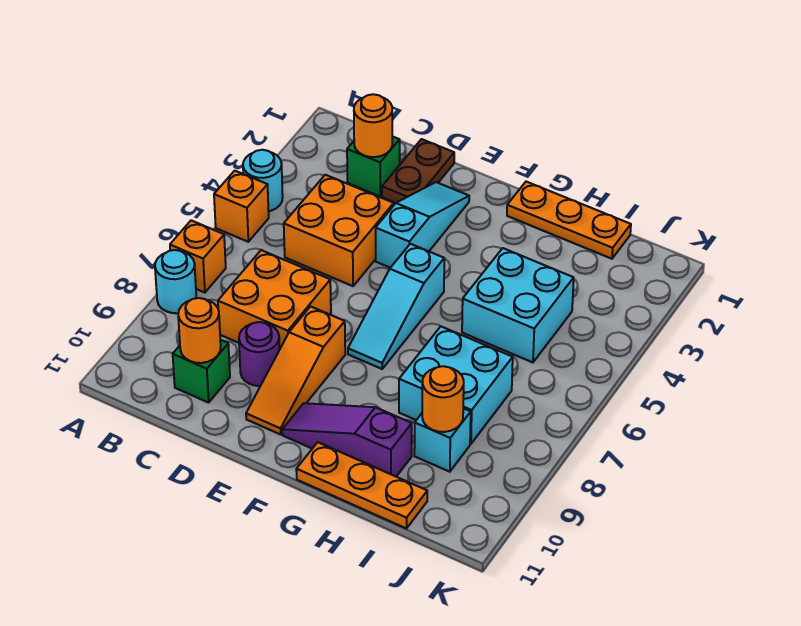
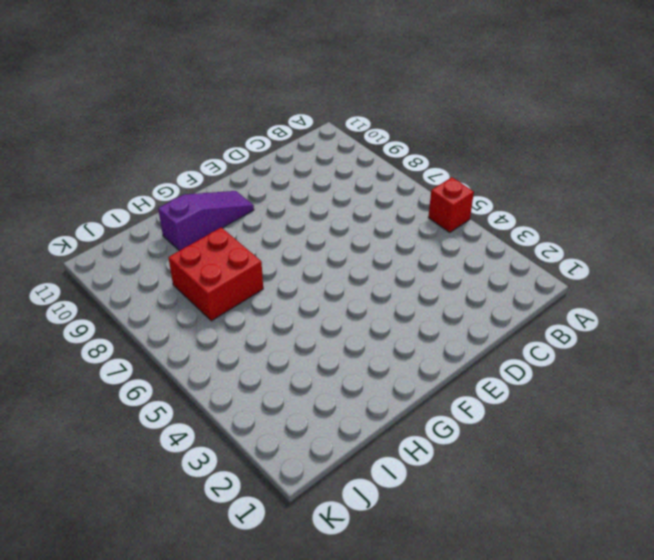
red 1x1 brick [428,177,474,232] -> orange 1x1 brick [214,171,269,242]
red 2x2 brick [168,227,263,321] -> cyan 2x2 brick [399,326,513,444]
none -> cyan 1x1 round brick [243,150,283,211]
none -> orange 1x1 brick [170,220,226,293]
none -> cyan 1x1 round brick [155,250,196,313]

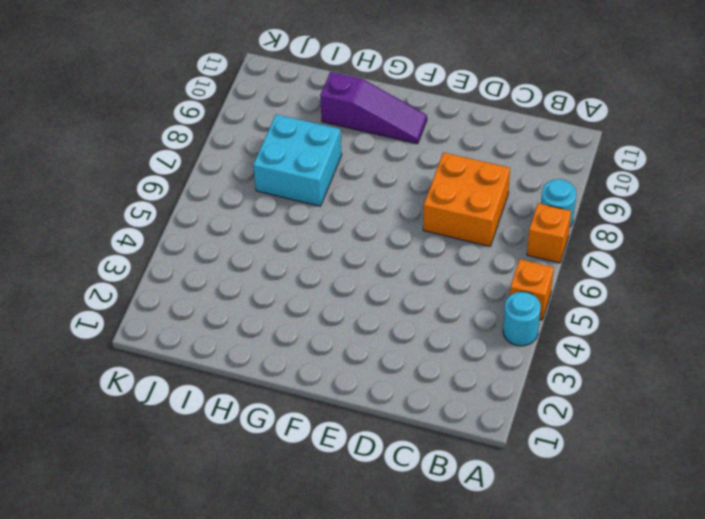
none -> green 1x1 brick [347,136,400,196]
none -> orange 2x2 brick [284,175,394,286]
none -> green 1x1 brick [173,340,230,403]

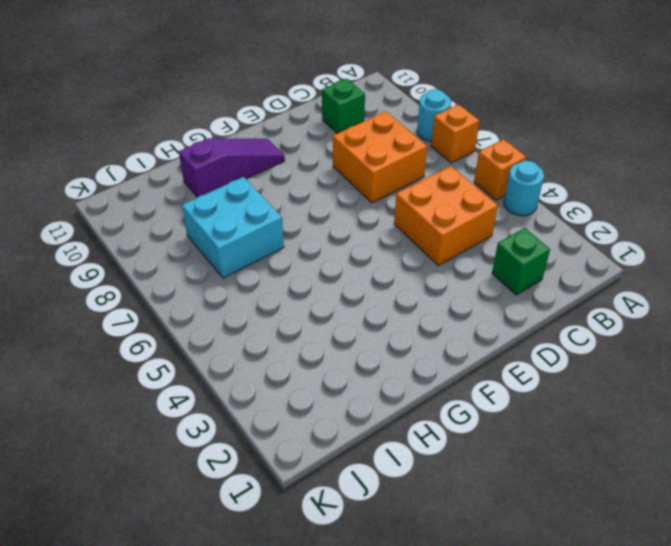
none -> brown 1x2 plate [382,139,454,203]
none -> purple 1x1 round brick [239,322,280,386]
none -> cyan 1x3 slope [376,182,469,268]

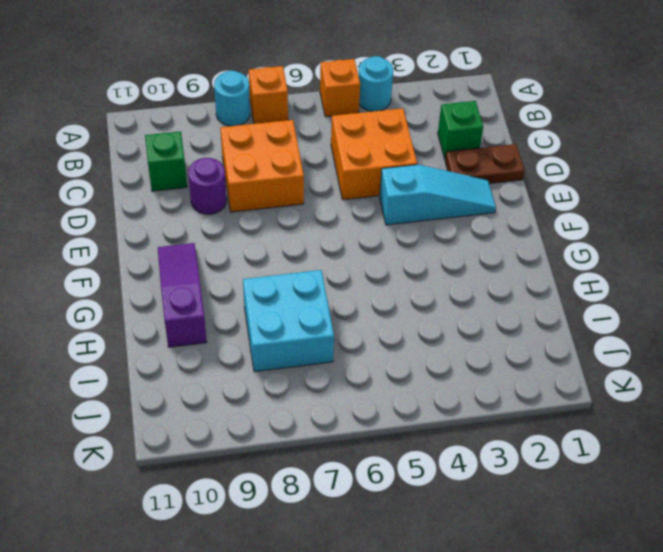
none -> orange 1x3 slope [246,306,345,434]
none -> cyan 1x3 slope [348,244,444,369]
none -> orange 1x3 plate [507,182,631,259]

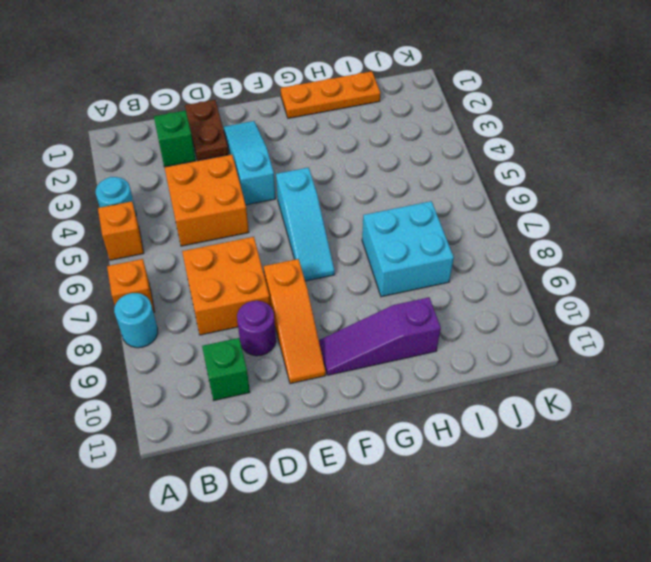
none -> orange 1x3 plate [296,442,427,529]
none -> cyan 2x2 brick [462,248,574,362]
none -> cyan 1x1 brick [414,408,471,472]

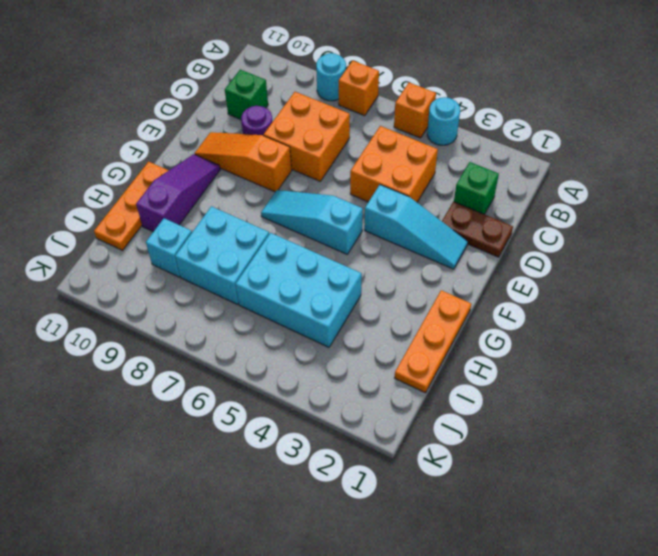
cyan 2x3 brick [236,233,362,347] -> cyan 2x2 brick [462,248,574,362]
none -> orange 1x1 round brick [354,94,392,157]
none -> orange 1x1 round brick [178,298,221,363]
none -> orange 1x1 round brick [422,366,464,432]

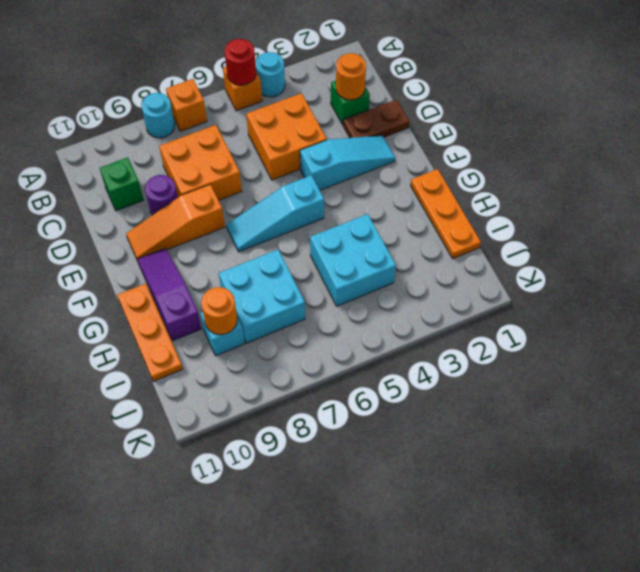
red 1x1 round brick [225,39,256,85] -> none
none -> orange 1x1 round brick [178,298,221,363]

